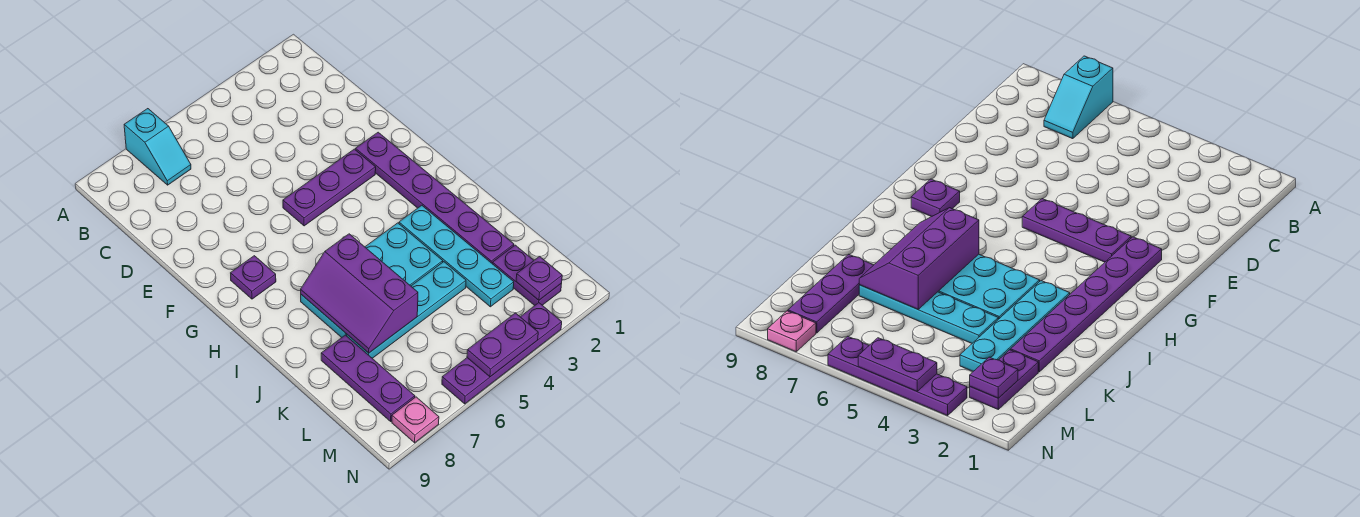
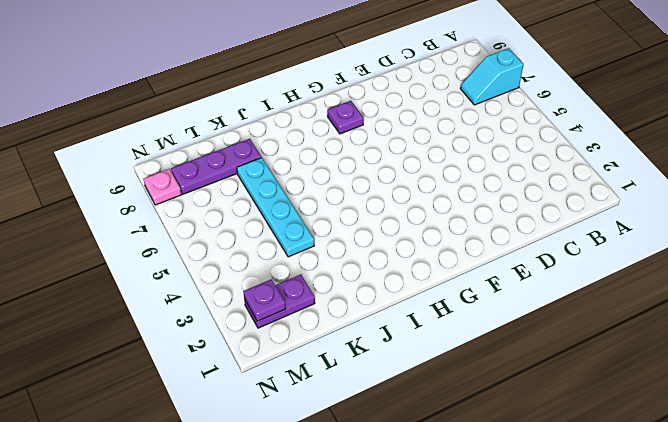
none -> purple 1x6 plate [355,132,514,263]
none -> purple 1x3 plate [283,149,376,226]
none -> cyan 1x4 plate [399,205,514,307]

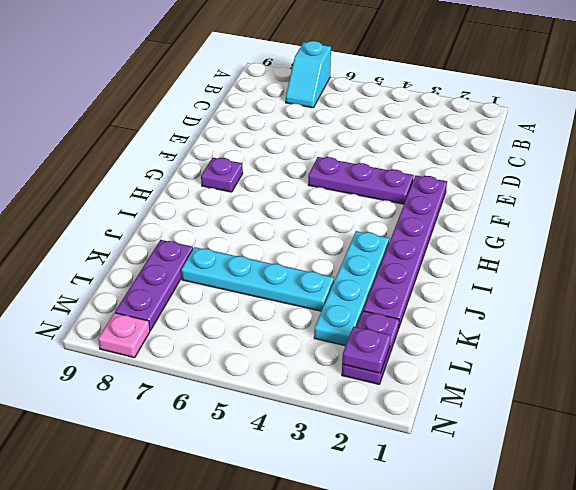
none -> cyan 2x4 plate [301,223,443,337]
none -> purple 1x4 plate [442,303,562,404]
none -> purple 2x3 slope [301,234,418,353]

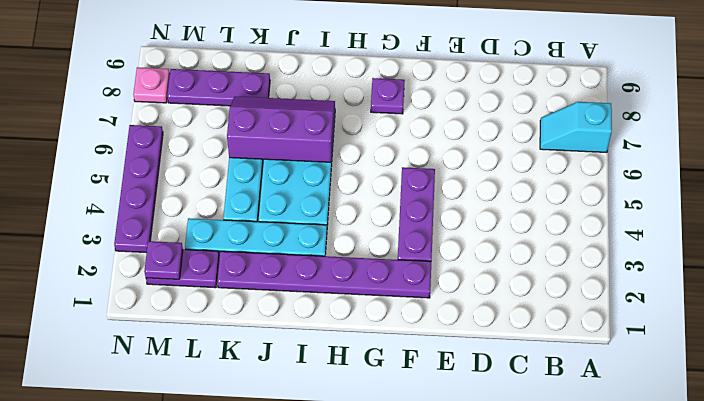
none -> purple 1x2 plate [467,313,538,377]

